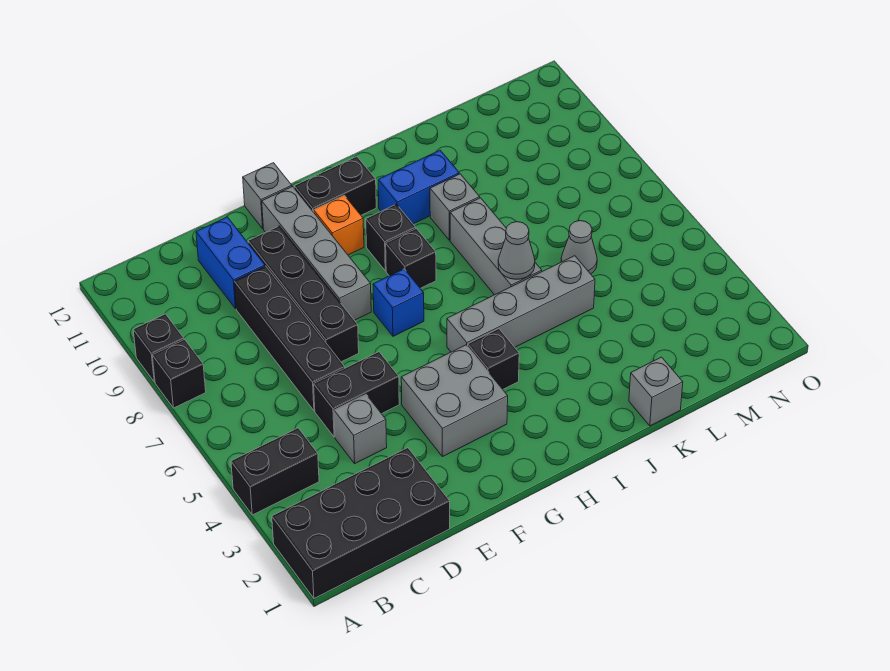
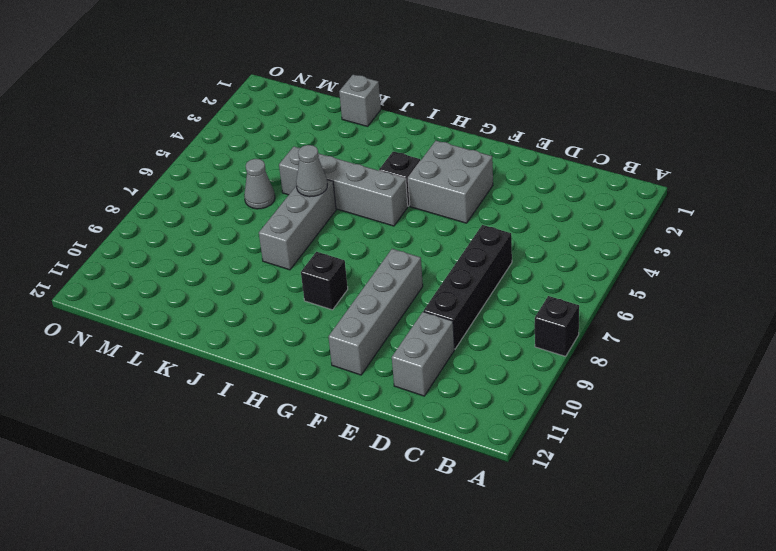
grey 1x2 brick [392,312,454,396] -> blue 1x2 brick [196,217,265,309]
none -> black 2x4 brick [272,448,450,599]
none -> black 1x2 brick [231,428,319,515]
none -> black 1x1 brick [133,314,184,382]

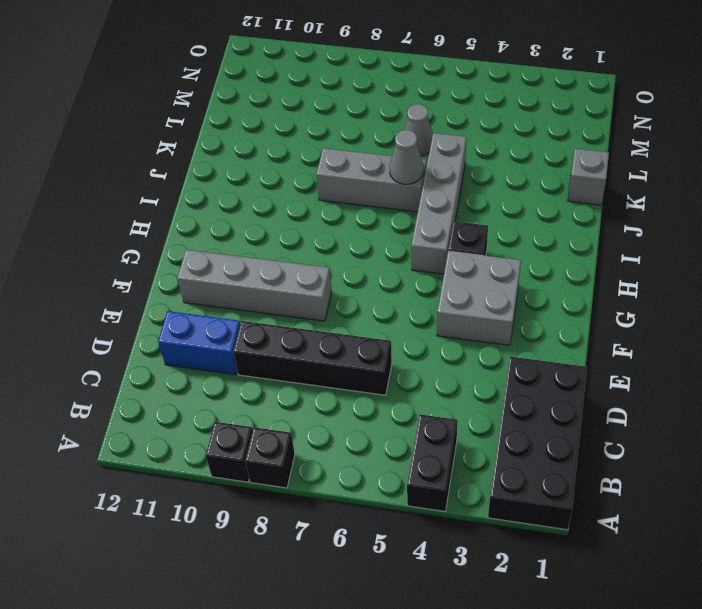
none -> grey 1x1 brick [334,395,387,463]
none -> black 1x2 brick [314,352,399,437]
none -> black 1x4 brick [248,226,359,362]

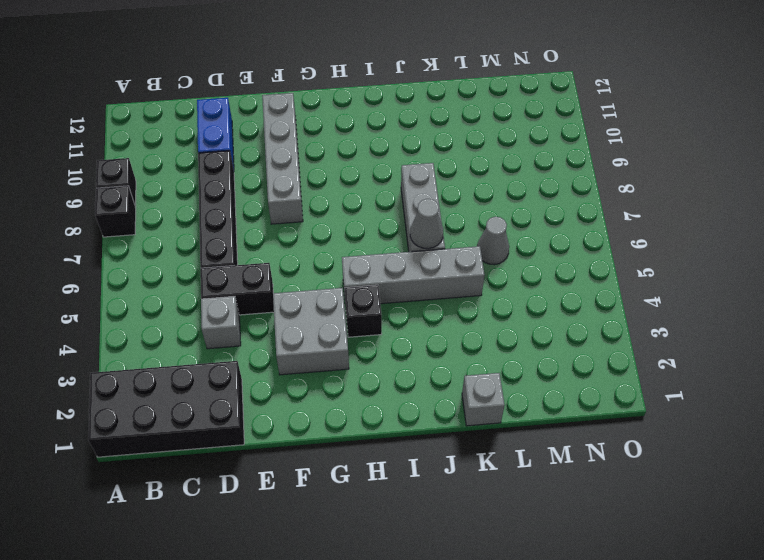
none -> black 1x2 brick [231,428,319,515]
none -> black 1x4 brick [248,226,359,362]
none -> grey 1x1 brick [243,163,292,228]

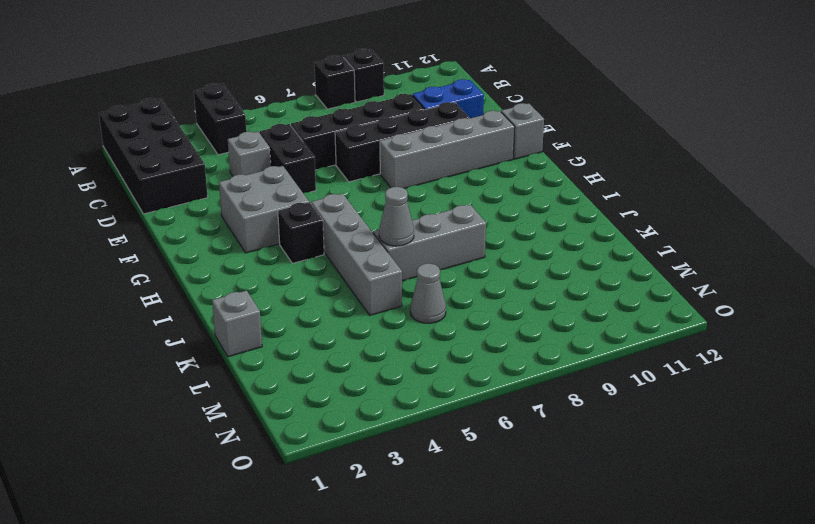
none -> blue 1x1 brick [373,269,424,336]
none -> orange 1x1 brick [314,195,364,255]
none -> black 1x2 brick [294,157,376,215]

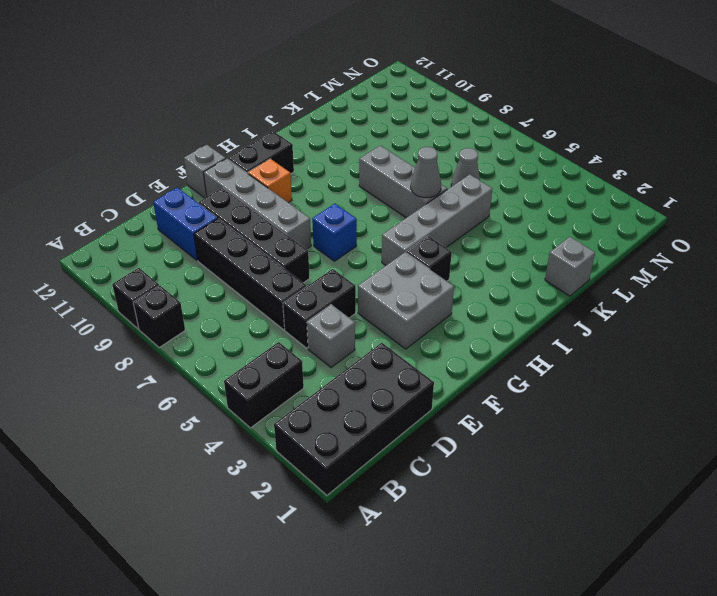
none -> black 1x1 brick [386,229,436,288]
none -> black 1x1 brick [366,204,416,271]
none -> blue 1x2 brick [378,150,459,224]

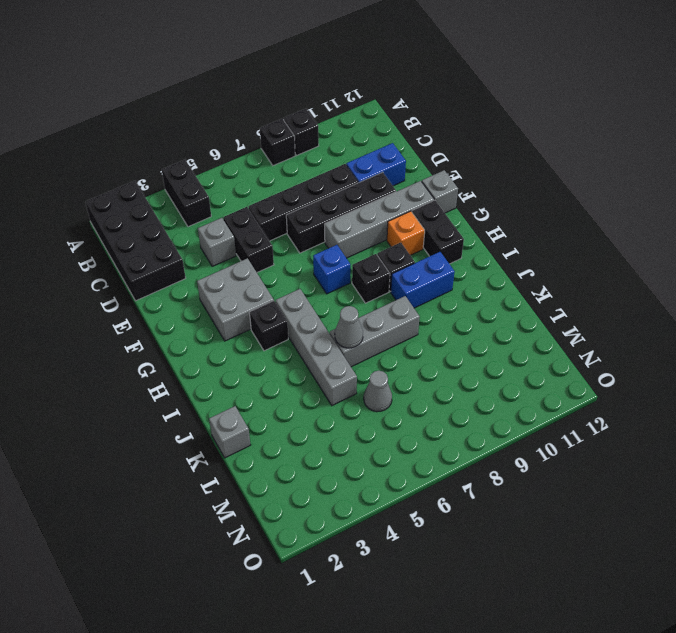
blue 1x2 brick [391,252,455,308] -> blue 1x2 brick turned to [378,150,459,224]
none -> grey 1x1 brick [430,174,480,240]

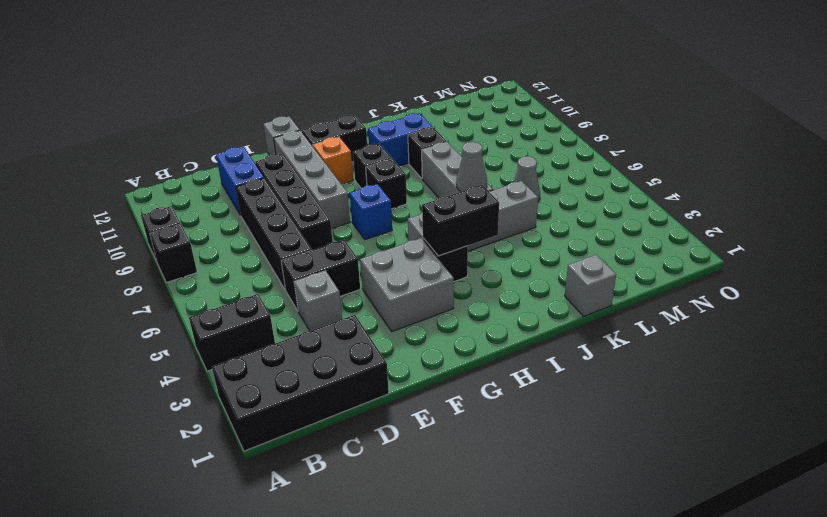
black 1x2 brick [422,185,499,256] -> none
black 1x1 brick [408,127,447,178] -> grey 1x1 brick [430,174,480,240]

